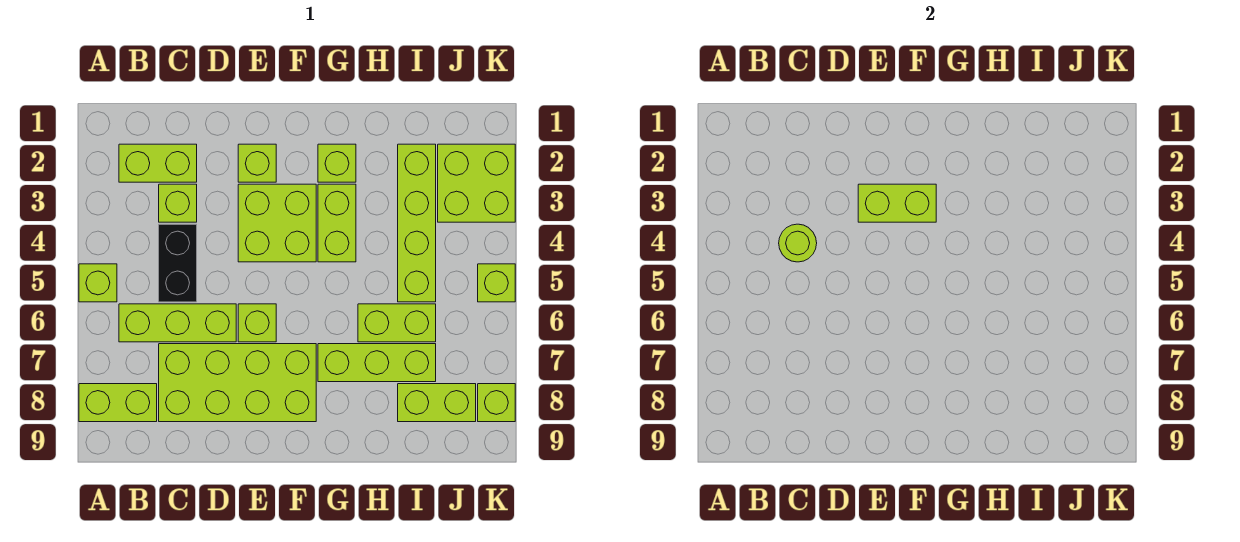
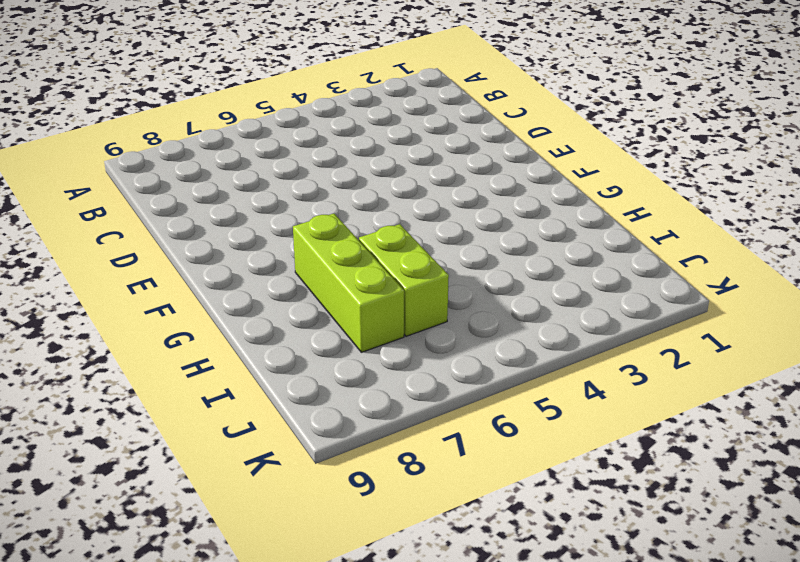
none -> lime 1x1 brick [79,264,117,302]
none -> lime 1x2 brick [79,384,157,422]
none -> lime 1x2 brick [119,144,197,182]

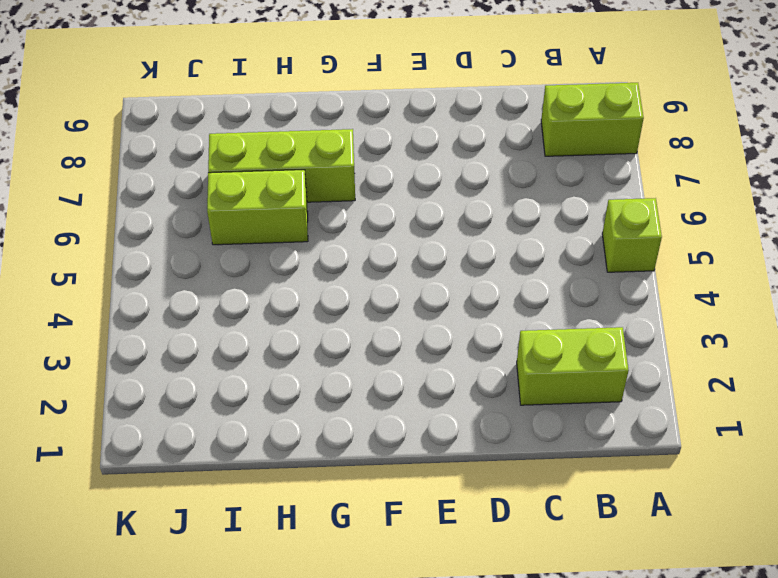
none -> lime 1x3 brick [119,304,236,342]
none -> lime 1x1 brick [159,184,197,222]
none -> black 1x2 brick [159,224,197,302]

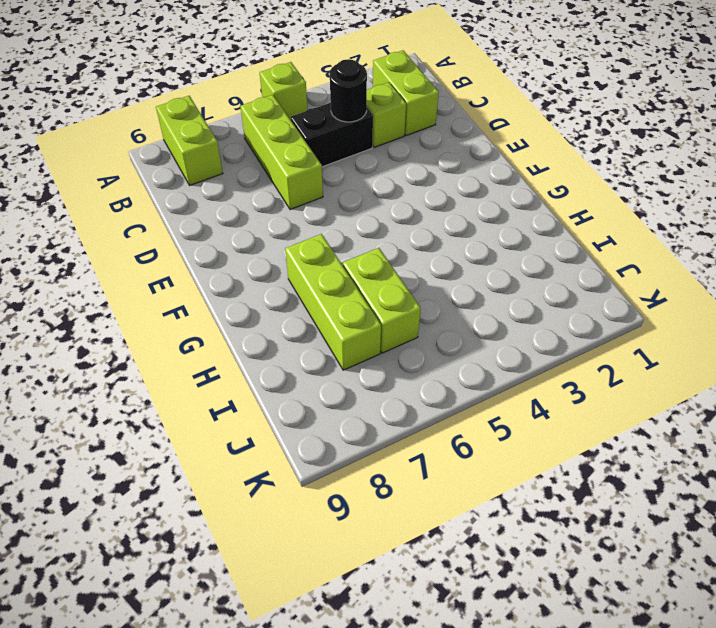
black 1x1 round brick [330,59,367,122] -> lime 1x1 round brick [779,224,817,262]
none -> lime 2x4 brick [159,344,316,422]
none -> lime 1x1 brick [238,144,276,182]
none -> lime 2x2 brick [238,184,316,262]

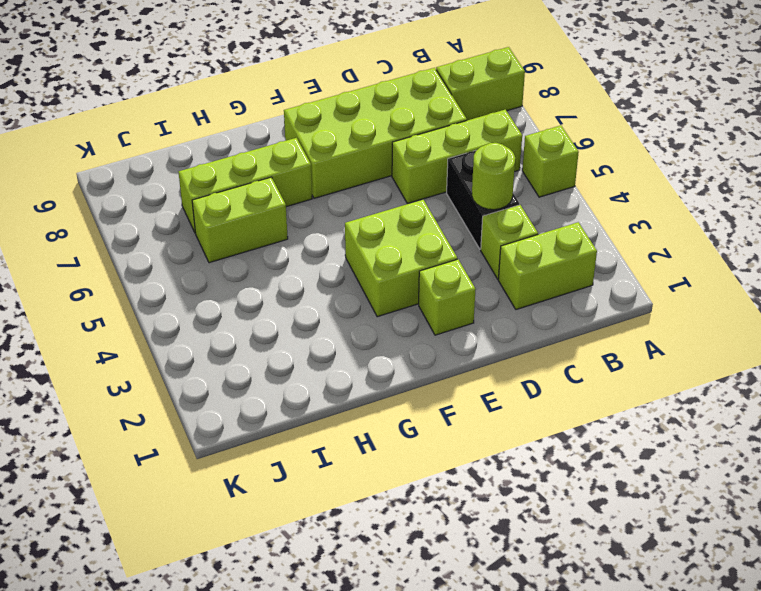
none -> lime 1x1 brick [238,304,276,342]
none -> lime 1x1 brick [318,144,356,182]
none -> lime 1x2 brick [318,184,356,262]

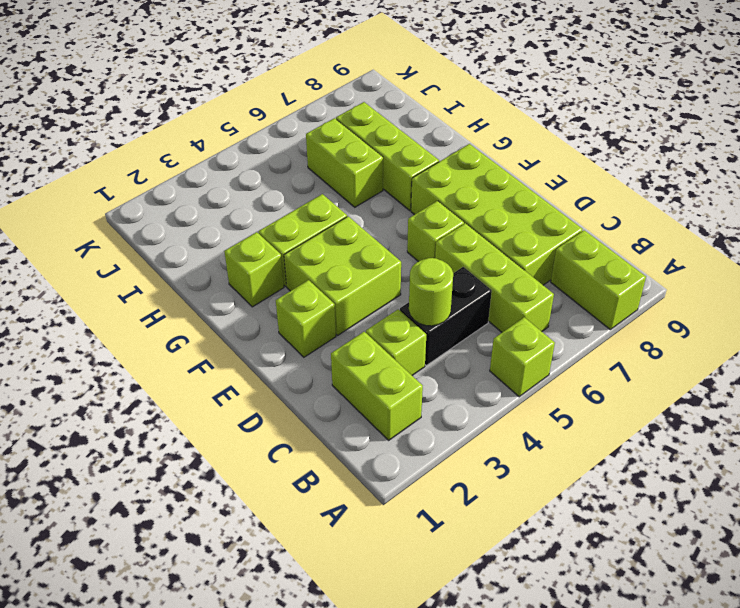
none -> lime 1x4 brick [398,144,436,302]
none -> lime 1x2 brick [398,384,476,422]
none -> lime 2x2 brick [438,144,515,222]

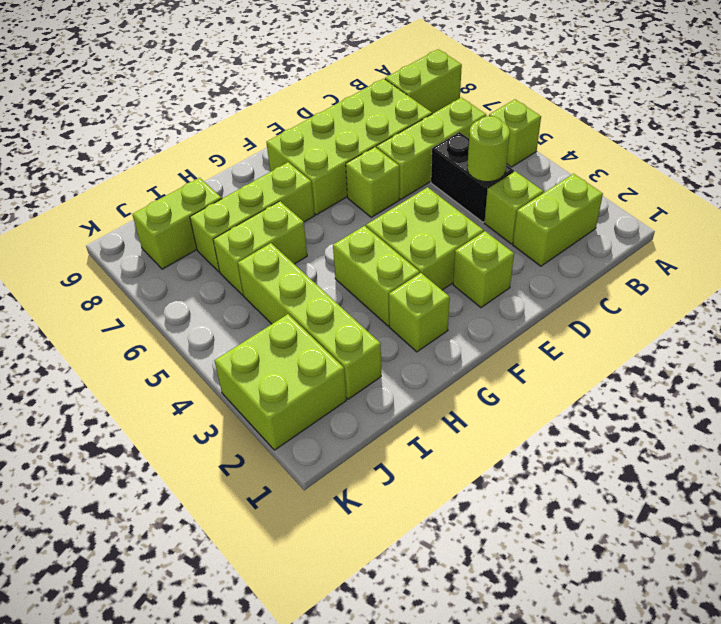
none -> lime 1x1 brick [478,264,515,302]
none -> lime 1x1 brick [478,384,515,422]
none -> lime 1x2 brick [858,184,936,222]

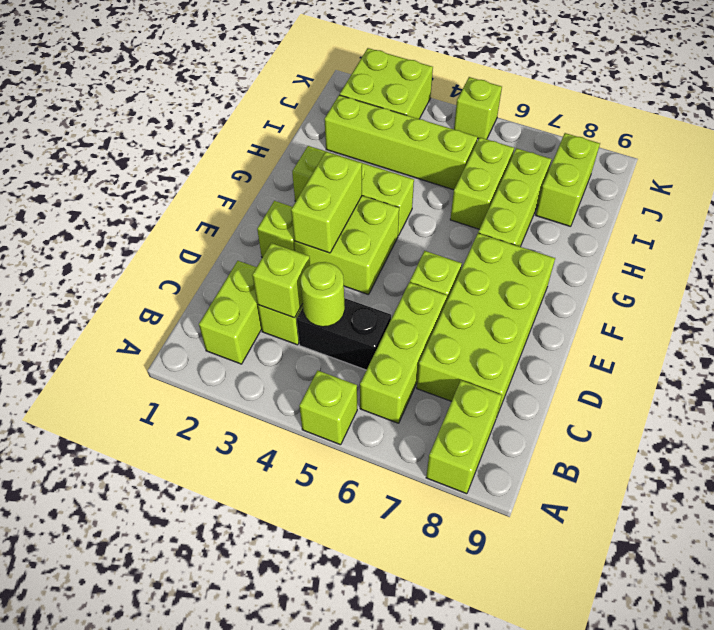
lime 1x1 brick [252,243,310,318] -> lime 1x1 brick moved to [478,384,515,422]

